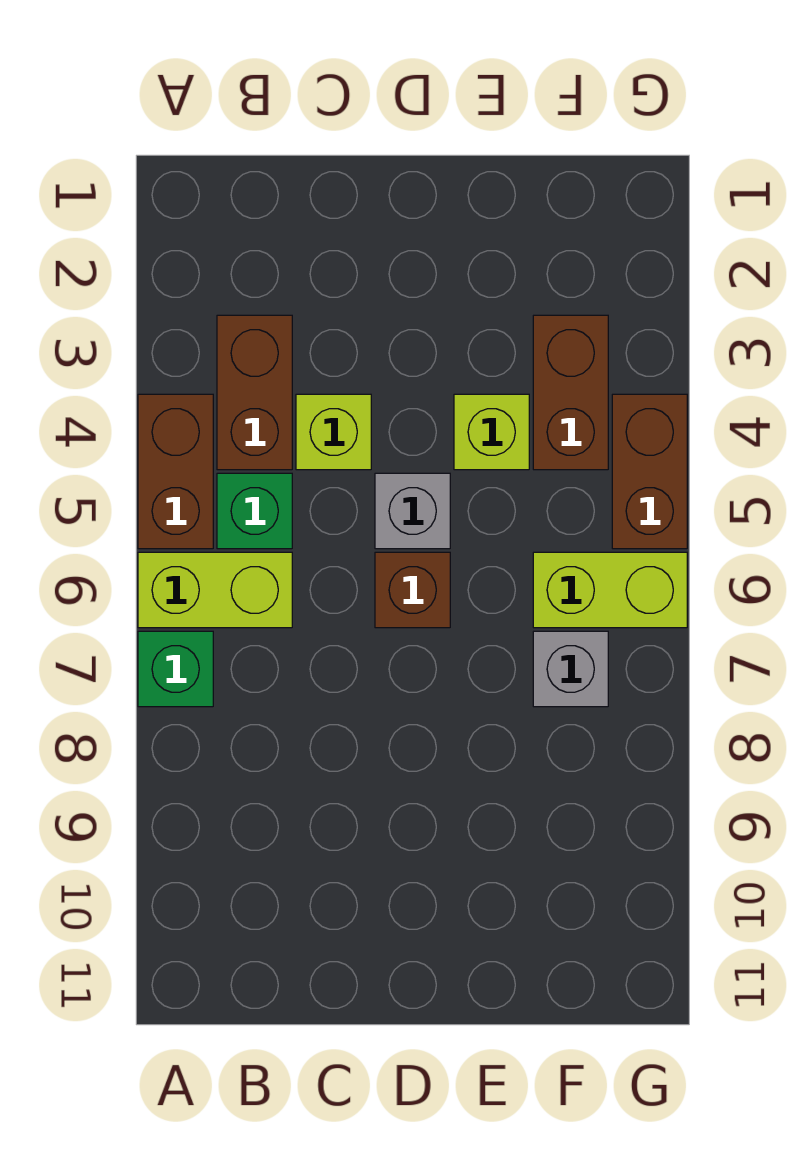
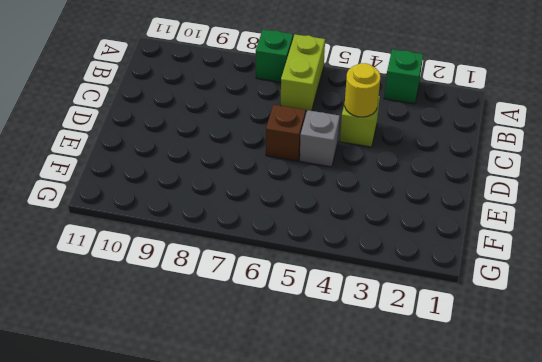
green 1x1 brick [384,49,423,104] -> green 1x1 brick moved to [217,473,292,549]
yellow 1x1 round brick [345,63,380,117] -> none
none -> brown 1x2 brick [138,394,213,549]
none -> brown 1x2 brick [217,315,292,470]
none -> lime 1x1 brick [454,394,529,470]

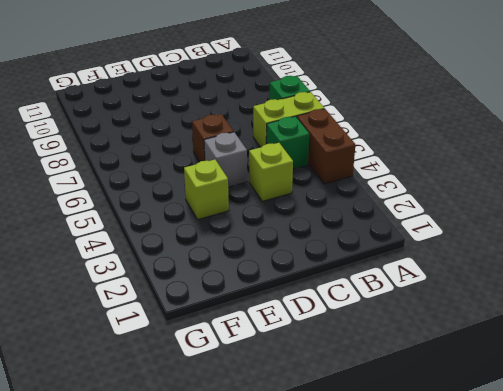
none -> brown 1x2 brick [217,315,292,470]
none -> brown 1x2 brick [533,315,608,470]
none -> lime 1x2 brick [533,552,687,628]

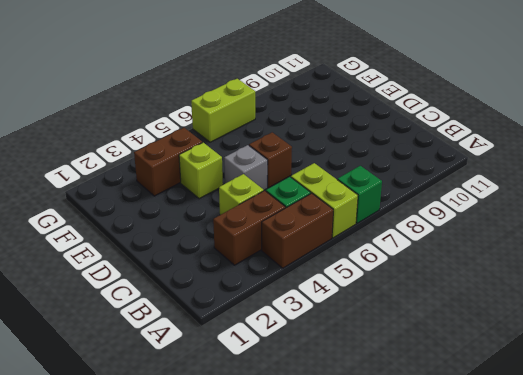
lime 1x2 brick [191,79,255,142] -> lime 1x2 brick turned to [533,552,687,628]
none -> grey 1x1 brick [533,631,608,707]
none -> brown 1x2 brick [612,394,687,549]

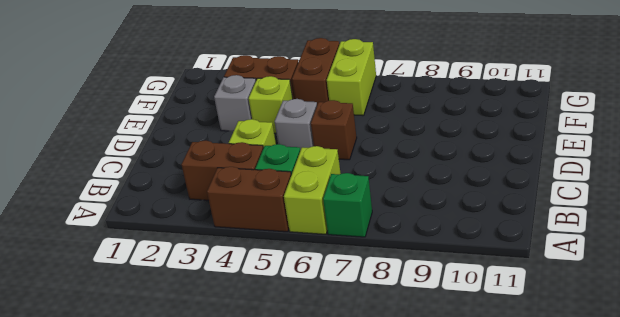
grey 1x1 brick [214,75,256,131] -> grey 1x1 brick moved to [533,631,608,707]
brown 1x2 brick [292,38,340,104] -> brown 1x2 brick turned to [612,394,687,549]

